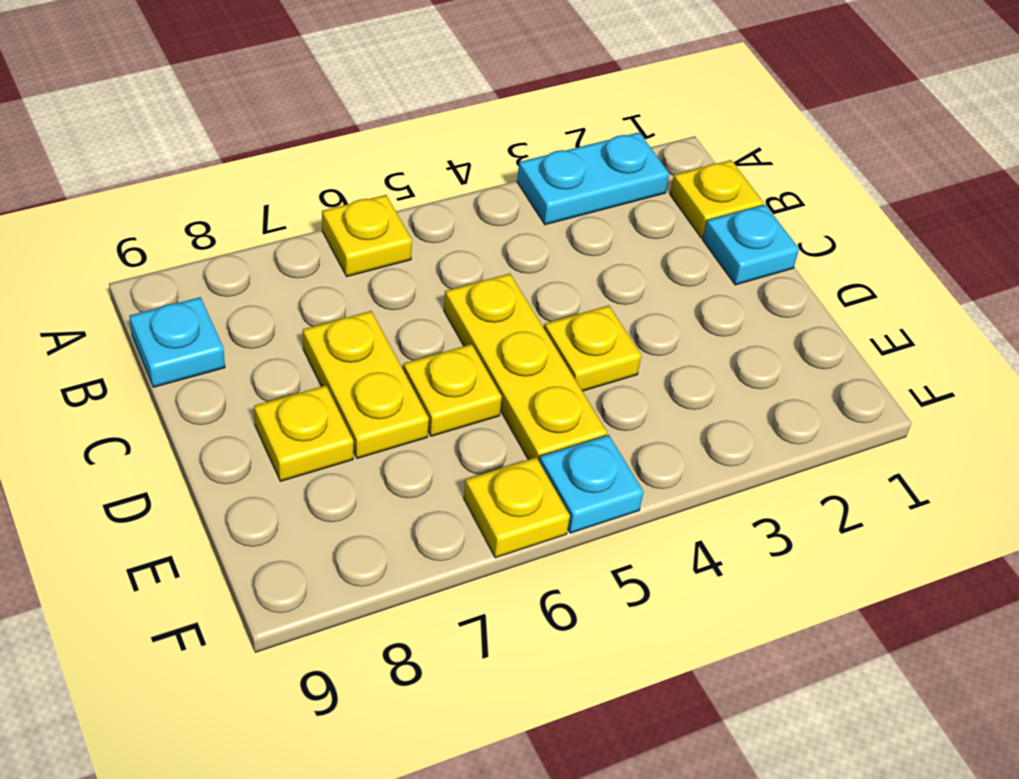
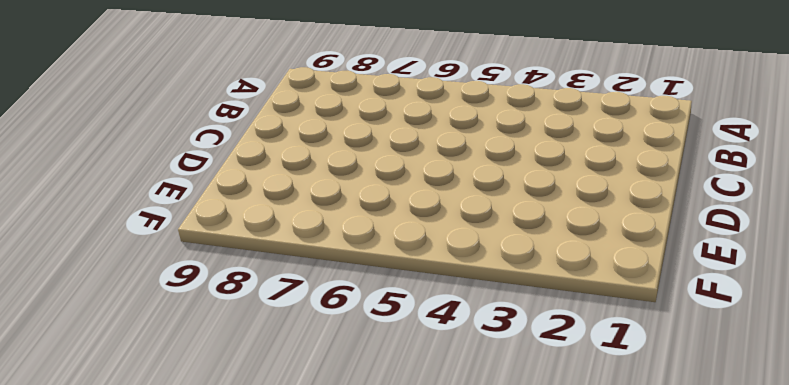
none -> cyan 1x2 plate [517,132,669,225]
none -> yellow 1x1 plate [322,195,412,277]
none -> yellow 1x1 plate [670,160,763,238]

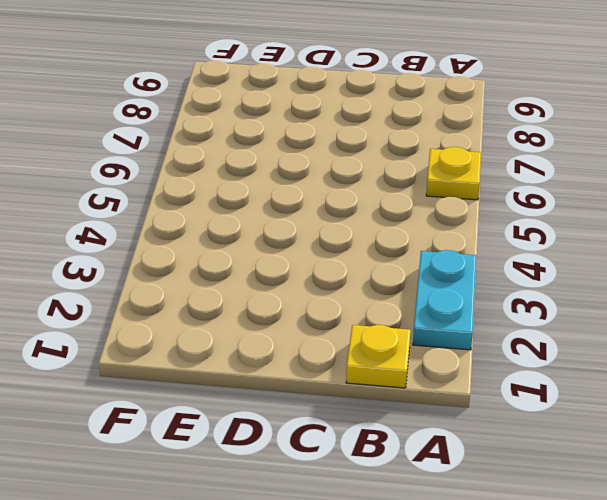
none -> cyan 1x1 plate [129,297,225,387]
none -> cyan 1x1 plate [703,205,799,285]
none -> yellow 1x3 plate [444,273,607,461]

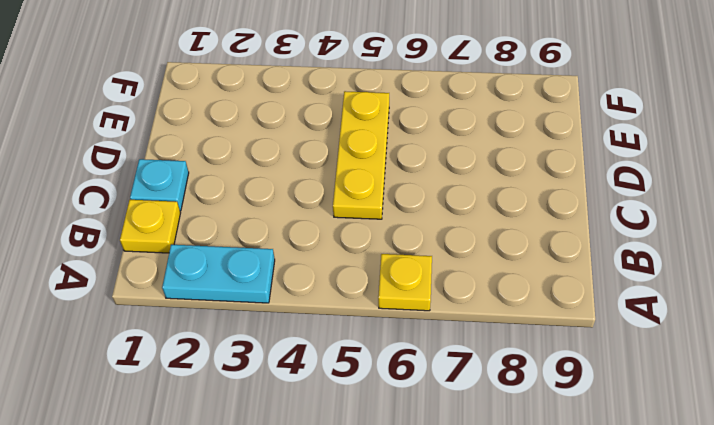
none -> cyan 1x1 plate [129,297,225,387]
none -> yellow 1x2 plate [303,311,429,459]
none -> yellow 1x1 plate [544,305,641,391]

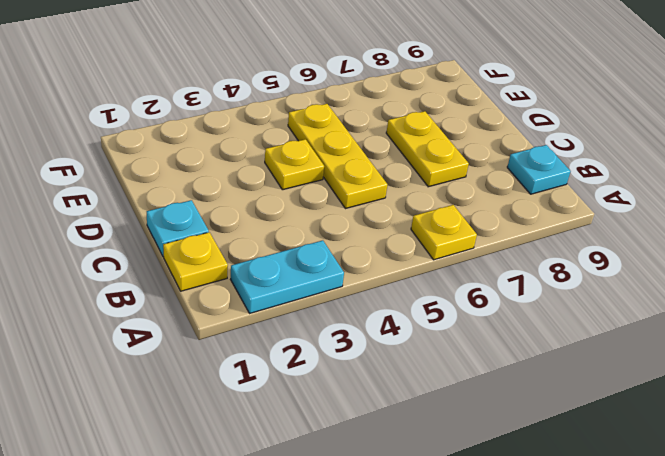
none -> yellow 1x1 plate [403,344,502,436]
none -> yellow 1x1 plate [254,385,353,481]
none -> cyan 1x1 plate [539,435,644,533]

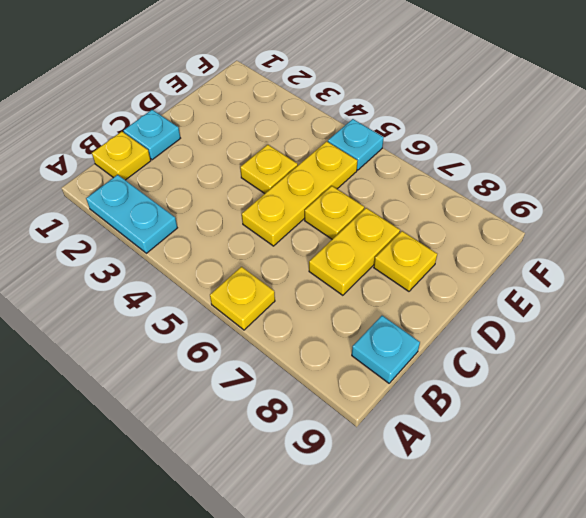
none -> yellow 1x1 plate [464,457,570,558]

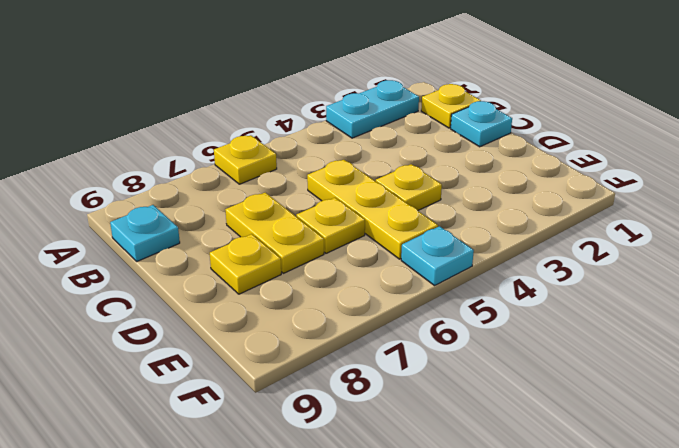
none -> yellow 1x1 plate [464,457,570,558]

